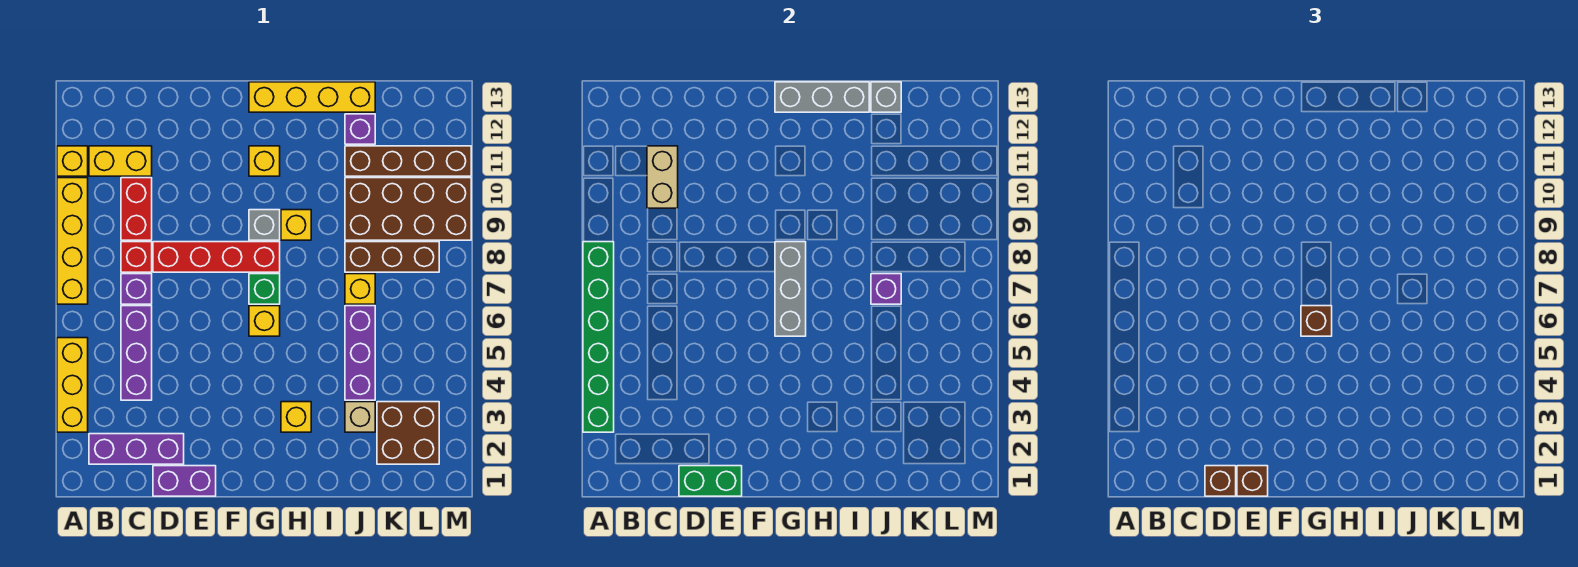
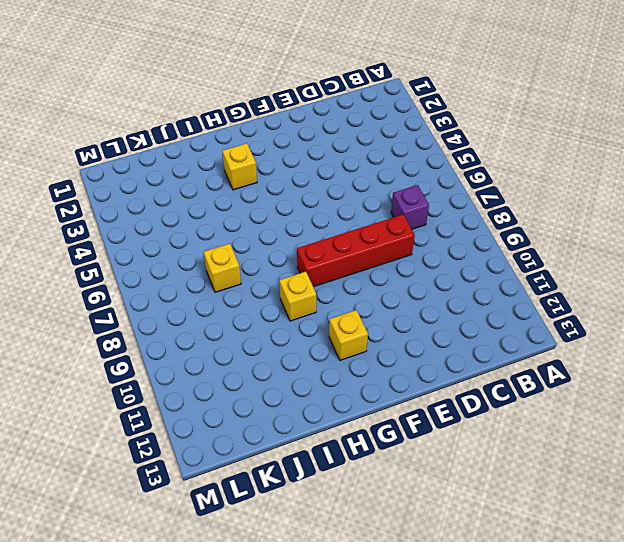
none -> yellow 1x3 brick [57,338,88,432]
none -> yellow 1x4 brick [57,178,88,304]
none -> yellow 1x1 brick [57,146,88,176]
none -> purple 1x3 brick [89,434,184,464]

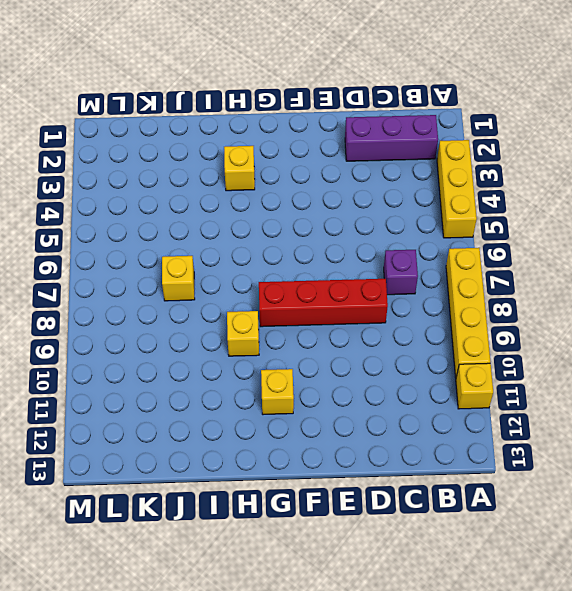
none -> yellow 1x2 brick [89,146,152,176]
none -> purple 1x3 brick [121,306,152,400]
none -> red 1x1 brick [121,242,152,272]
none -> red 1x2 brick [121,178,152,240]

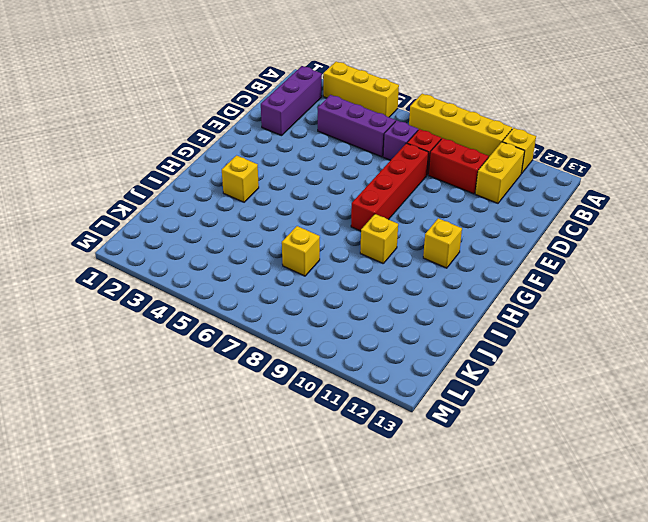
none -> purple 1x2 brick [153,466,216,496]
none -> yellow 1x1 brick [249,306,280,336]
none -> green 1x1 brick [249,274,280,304]
none -> grey 1x1 brick [249,210,280,240]

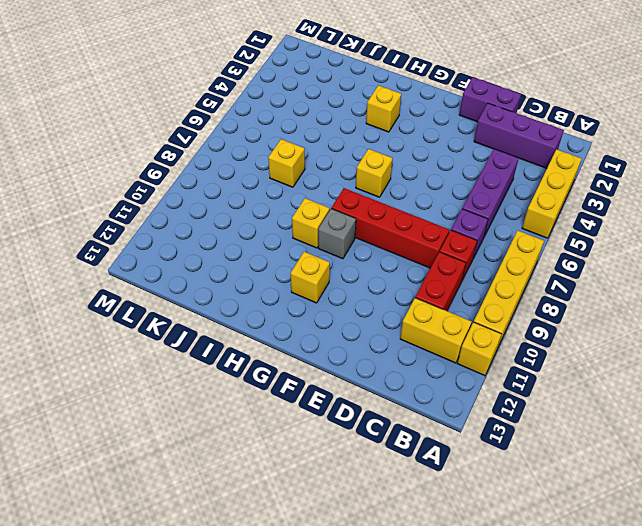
none -> green 1x1 brick [249,274,280,304]
none -> yellow 1x4 brick [249,82,375,112]
none -> tan 1x1 brick [345,402,375,432]
none -> purple 1x3 brick [345,306,375,400]

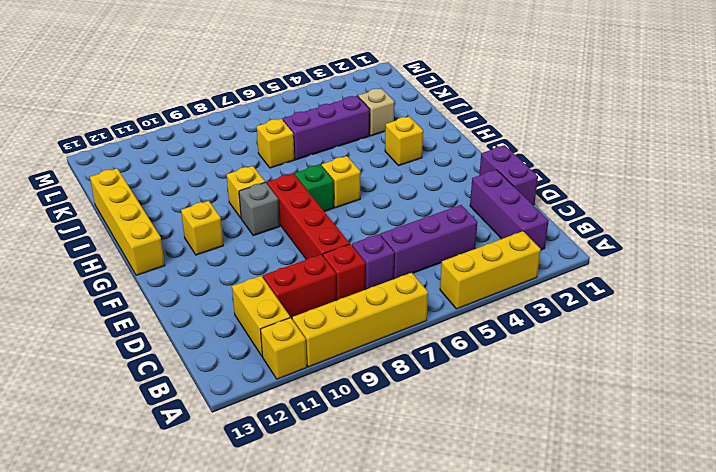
none -> brown 1x3 brick [345,242,439,272]
none -> brown 2x4 brick [345,178,471,240]
none -> brown 1x4 brick [345,146,471,176]
none -> purple 1x1 brick [345,114,375,144]

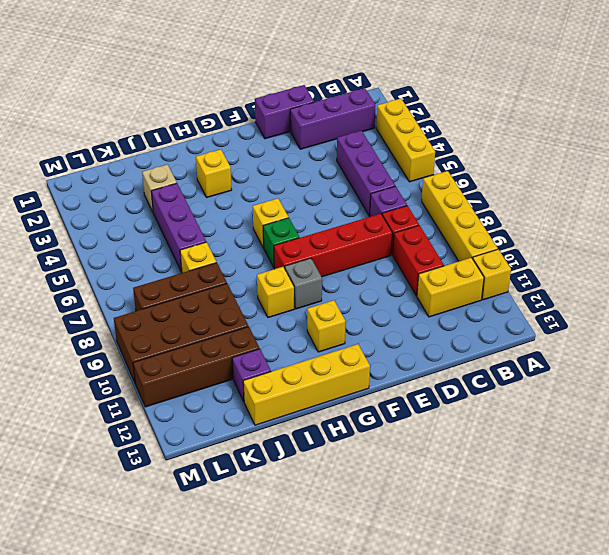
none -> brown 2x2 brick [377,402,439,464]
none -> green 1x6 brick [583,242,614,432]
none -> tan 1x2 brick [647,146,678,208]
none -> green 1x2 brick [679,466,742,496]

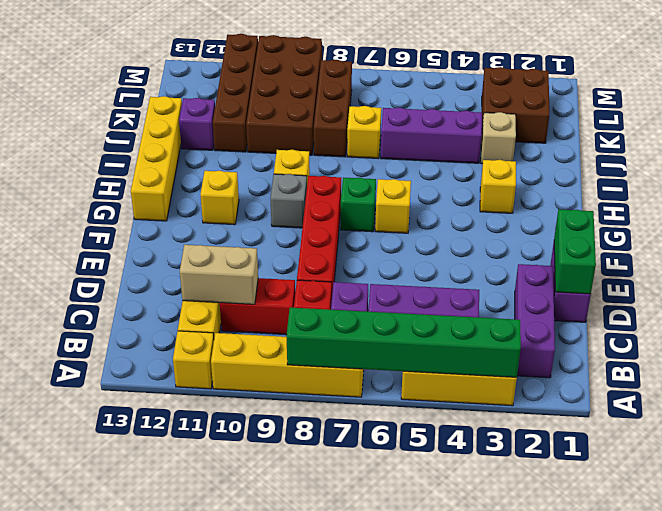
none -> grey 1x3 brick [775,242,806,336]
none -> grey 1x3 brick [775,82,869,112]
none -> purple 1x1 brick [871,274,901,304]
none -> grey 1x1 brick [871,82,901,112]

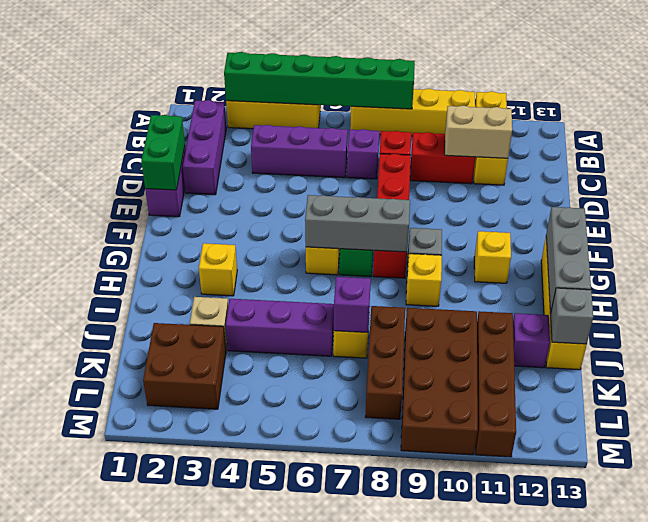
none -> brown 1x1 brick [1205,466,1236,496]
none -> brown 1x1 brick [1237,466,1268,496]
none -> brown 1x1 brick [1301,306,1332,336]

